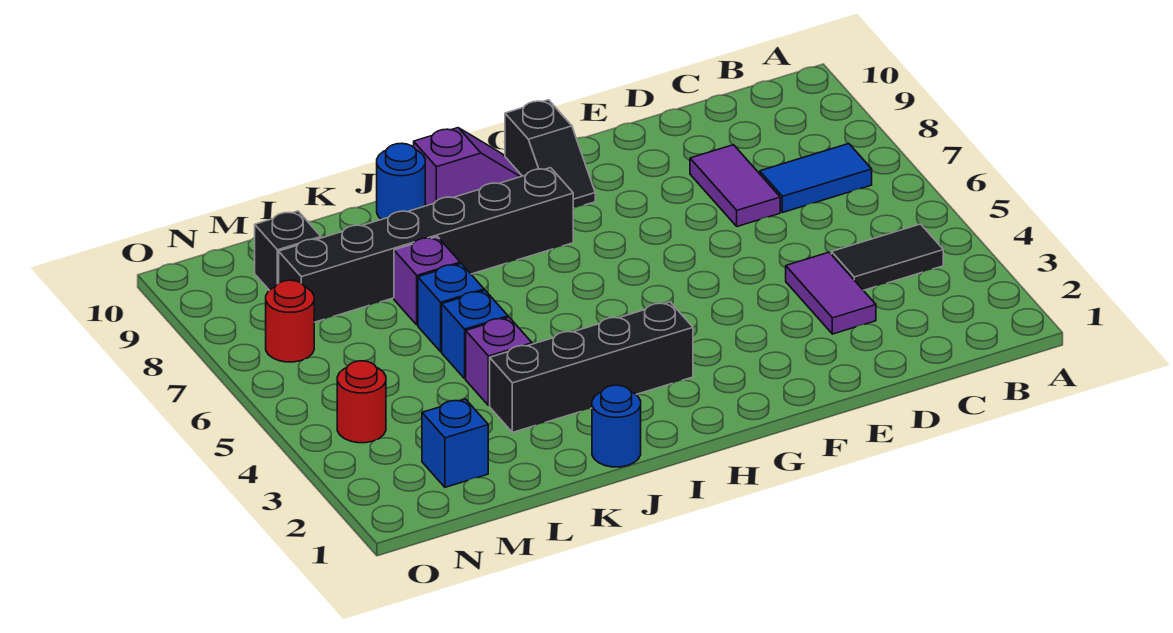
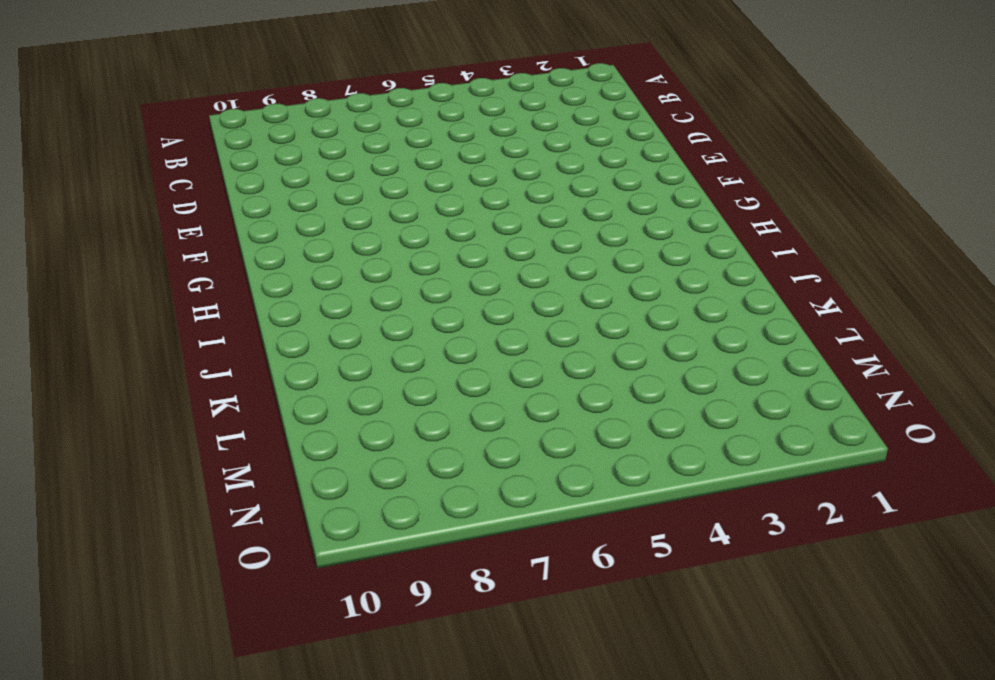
none -> black 1x2 tile [831,224,943,290]
none -> blue 1x2 tile [759,144,872,213]
none -> purple 1x2 tile [786,252,876,334]

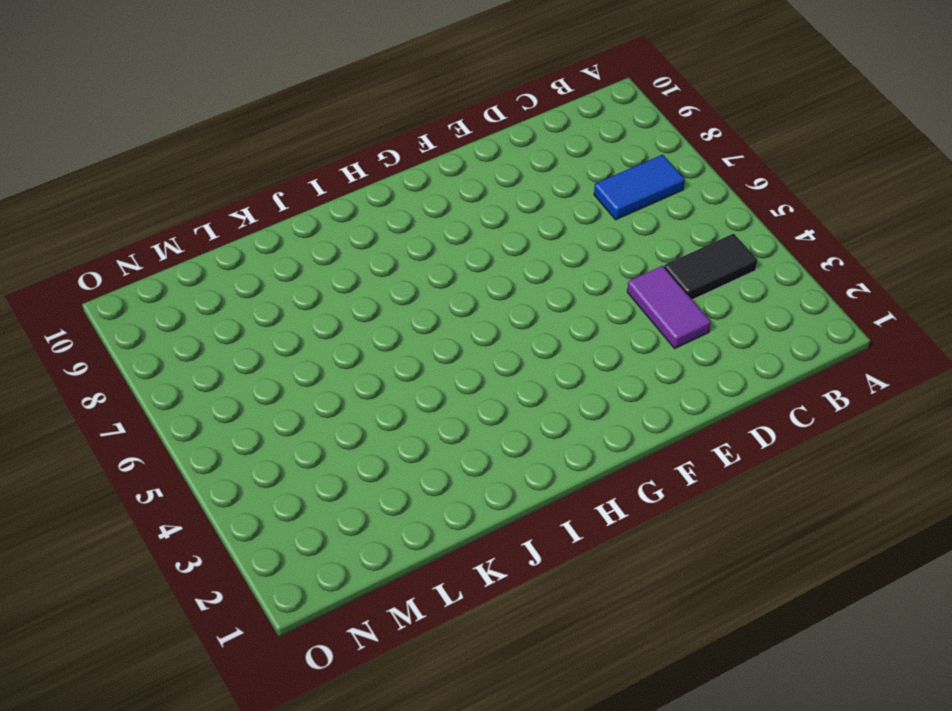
none -> purple 1x2 tile [690,145,780,226]
none -> black 1x2 slope [505,100,595,208]
none -> black 1x4 brick [490,302,693,432]

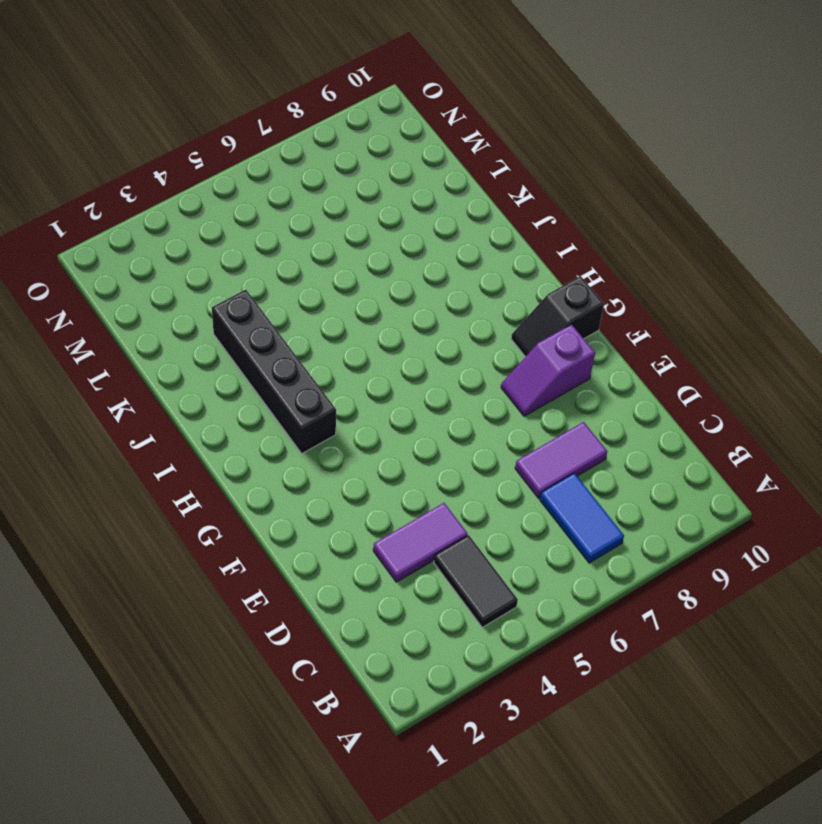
purple 1x2 slope [501,324,595,416] -> purple 1x2 slope turned to [414,128,522,205]
none -> black 1x6 brick [279,168,573,322]
none -> blue 1x1 round brick [592,385,641,467]
none -> blue 1x1 round brick [377,143,425,219]

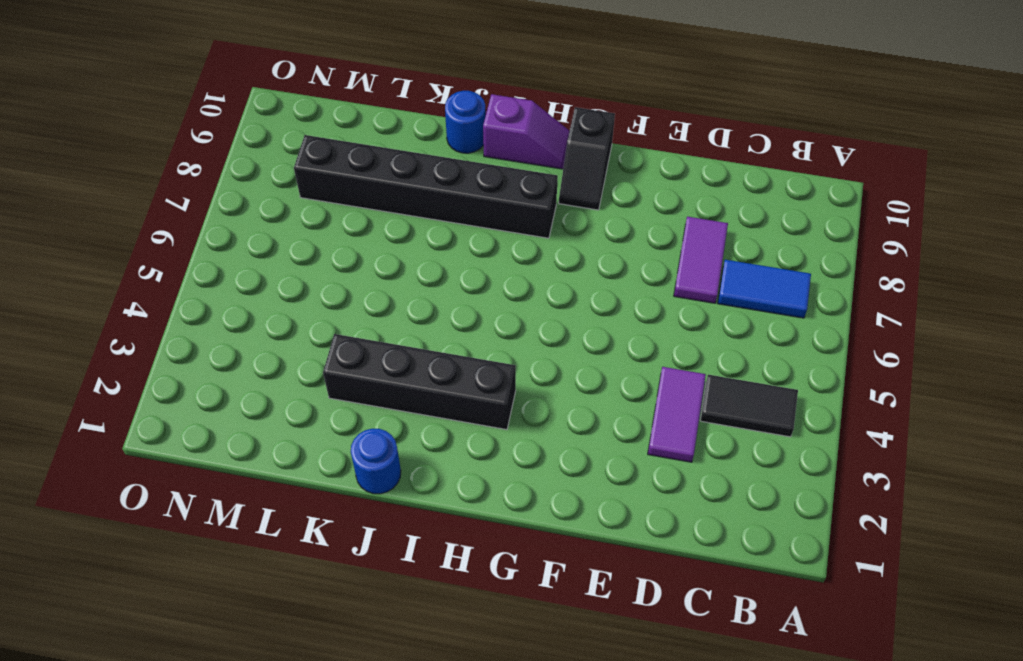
none -> purple 1x1 brick [466,317,532,406]
none -> blue 1x1 brick [442,290,508,379]
none -> blue 1x1 brick [418,264,484,352]

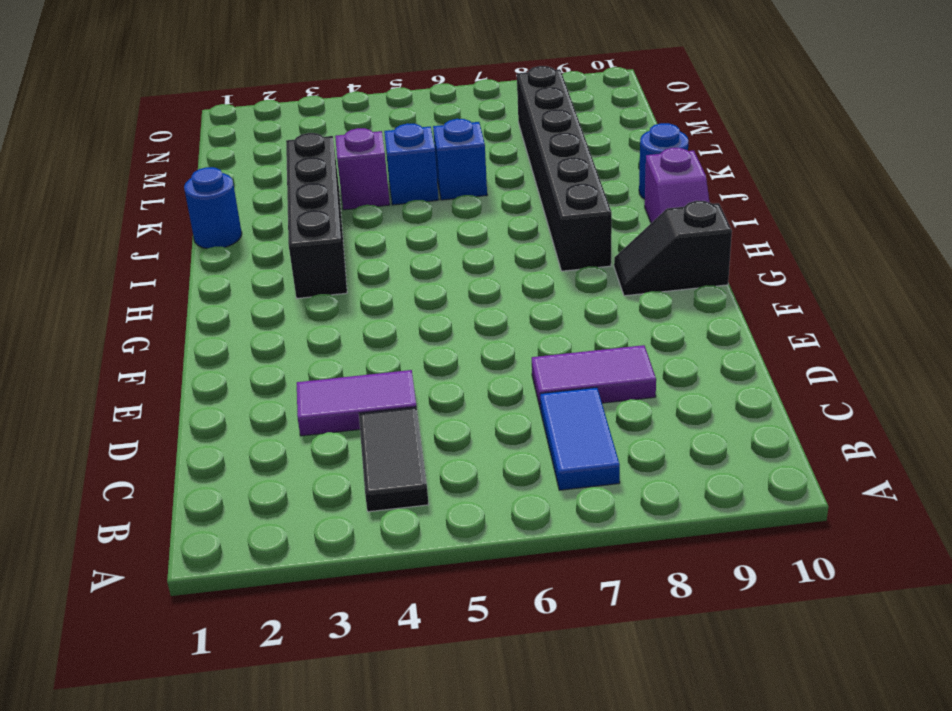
none -> purple 1x1 brick [394,237,460,325]
none -> blue 1x1 brick [422,399,488,487]
none -> black 1x1 brick [255,211,321,291]

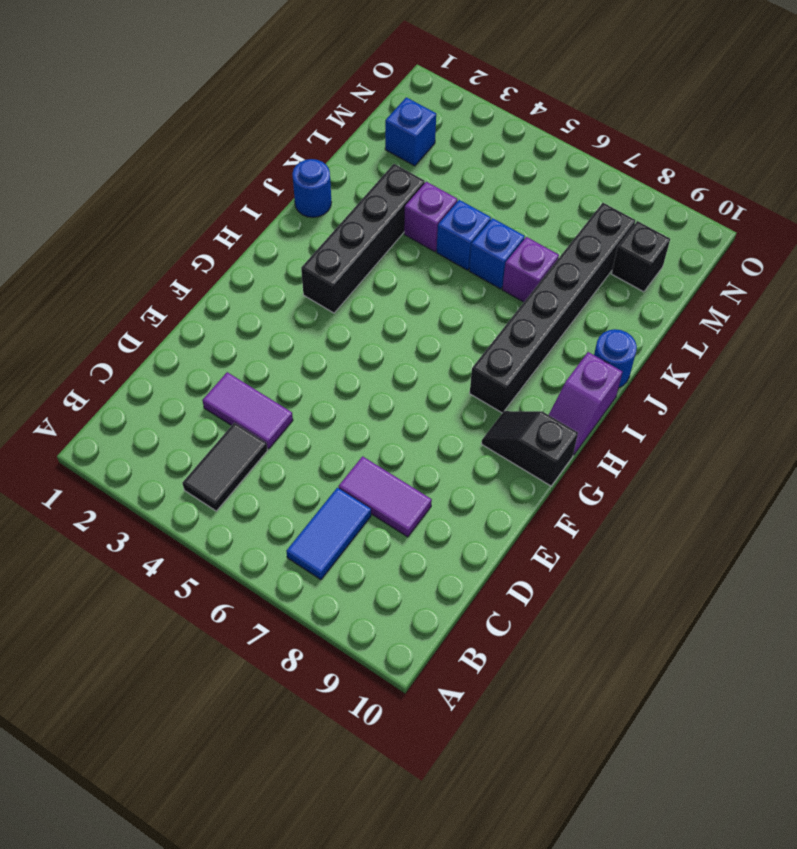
none -> red 1x1 round brick [337,361,386,443]
none -> red 1x1 round brick [266,280,314,362]

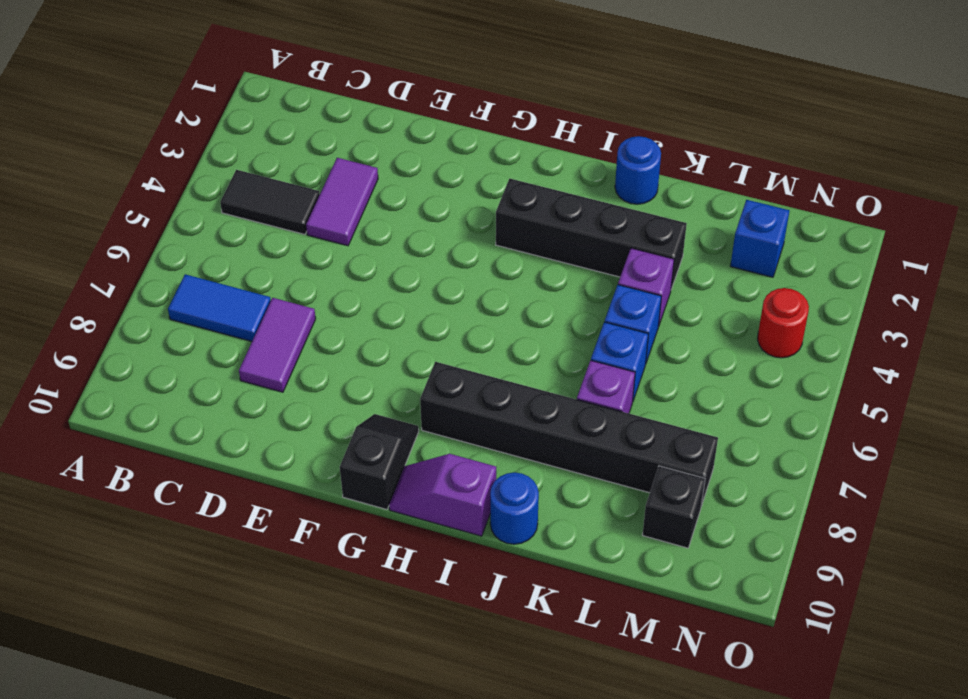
none -> red 1x1 round brick [266,280,314,362]

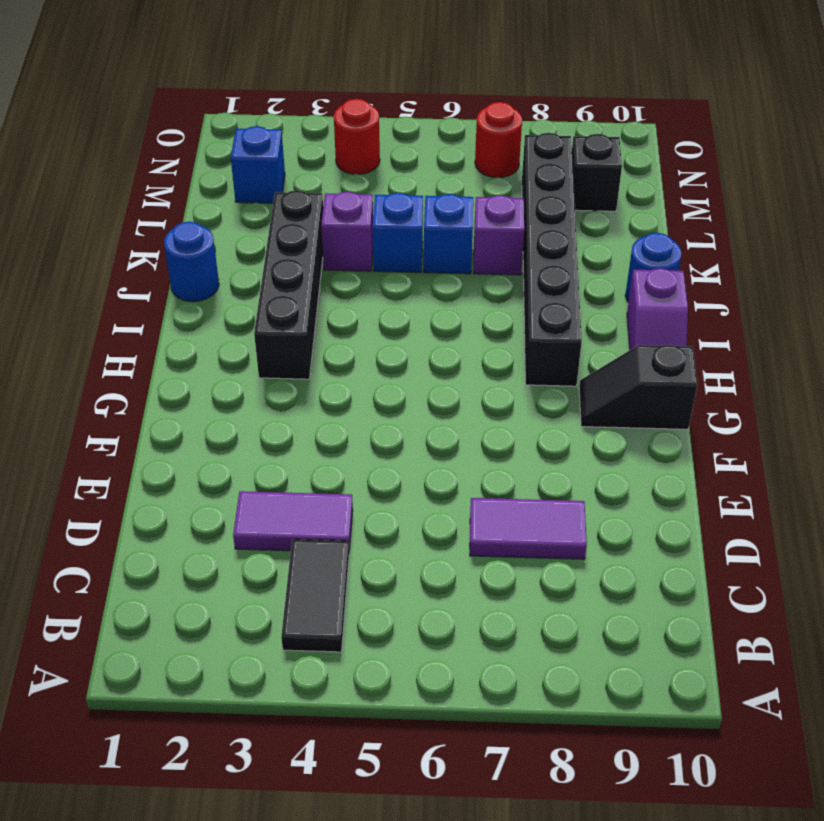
none -> blue 1x2 tile [759,144,872,213]

